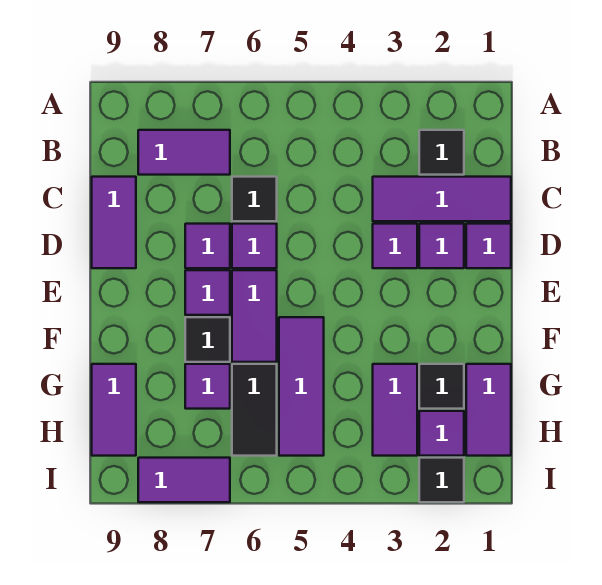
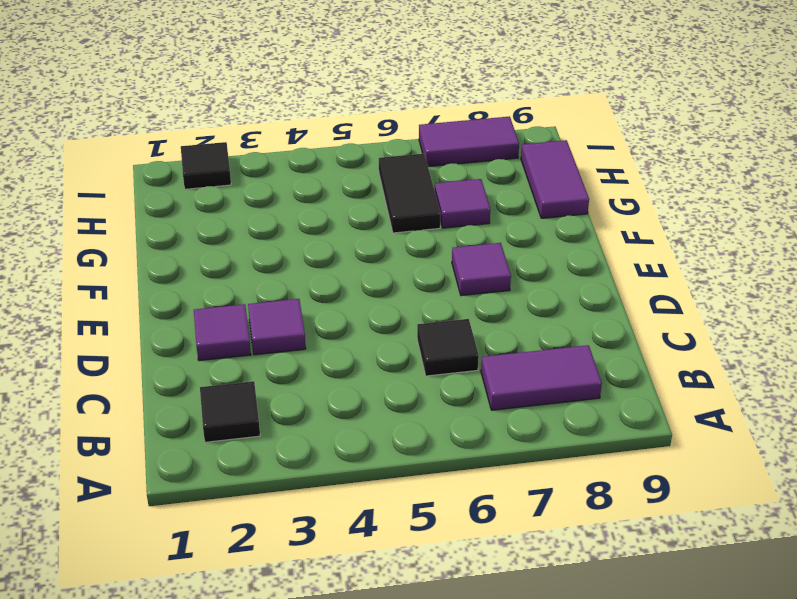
none -> purple 1x3 tile [373,177,511,221]
none -> purple 1x2 tile [92,177,136,268]
none -> purple 1x1 tile [466,224,511,268]

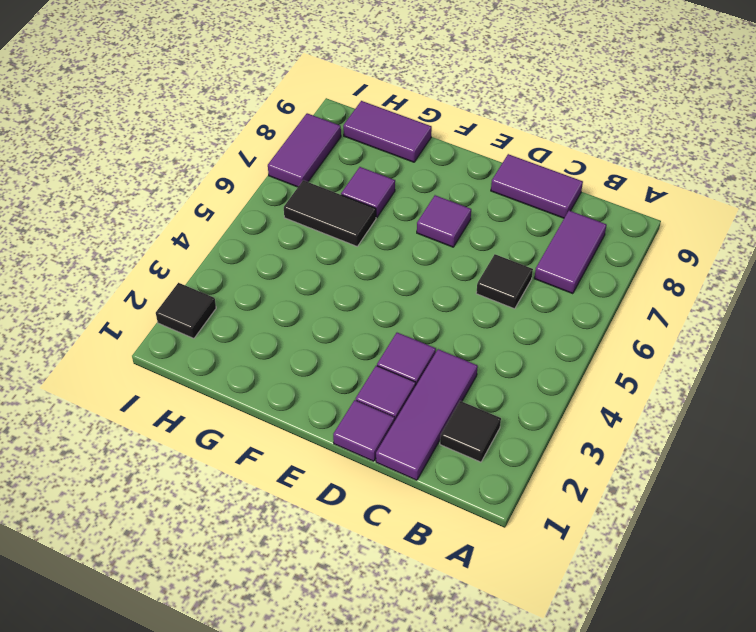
none -> purple 1x1 tile [232,224,277,268]
none -> purple 1x1 tile [185,224,230,268]
none -> purple 1x2 tile [232,270,277,362]

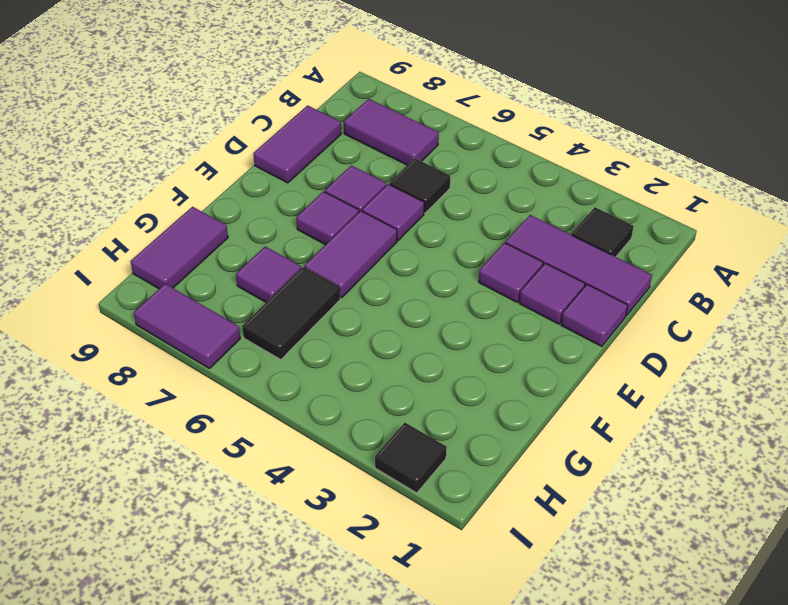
none -> purple 1x3 tile [279,317,324,456]
none -> black 1x1 tile [185,317,230,362]
none -> purple 1x2 tile [466,364,511,456]

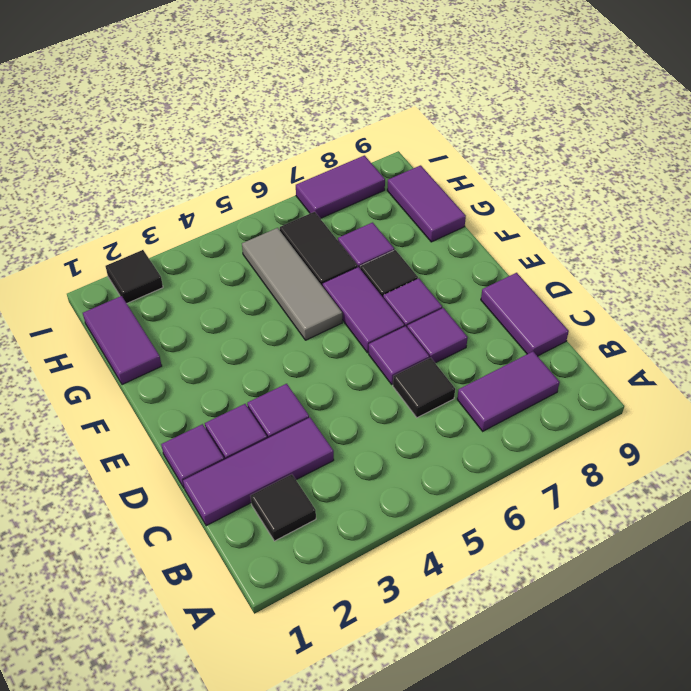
grey 1x3 tile [242,228,342,340] -> purple 1x3 tile [279,317,324,456]
none -> black 1x1 tile [419,364,464,409]
none -> purple 1x2 tile [373,364,417,456]
none -> purple 1x1 tile [419,411,464,456]

